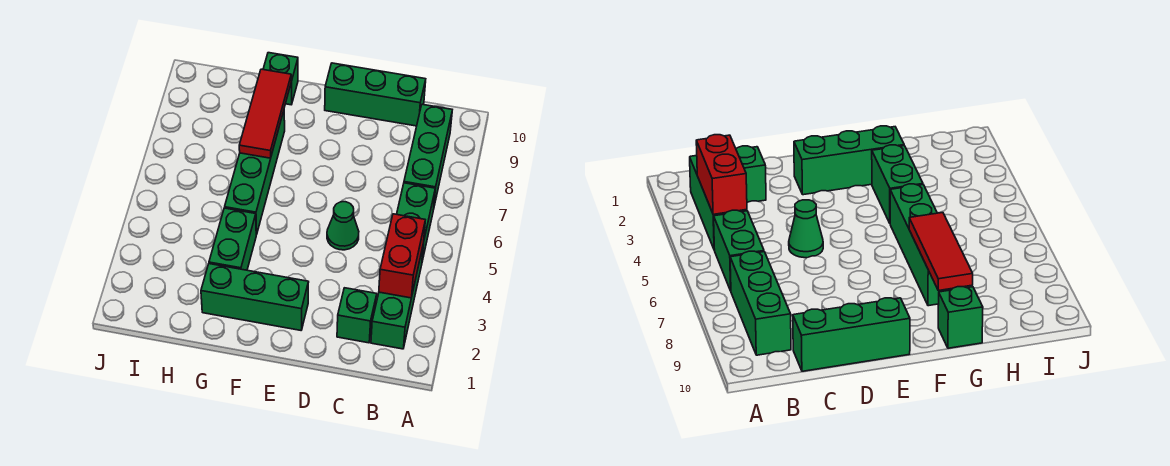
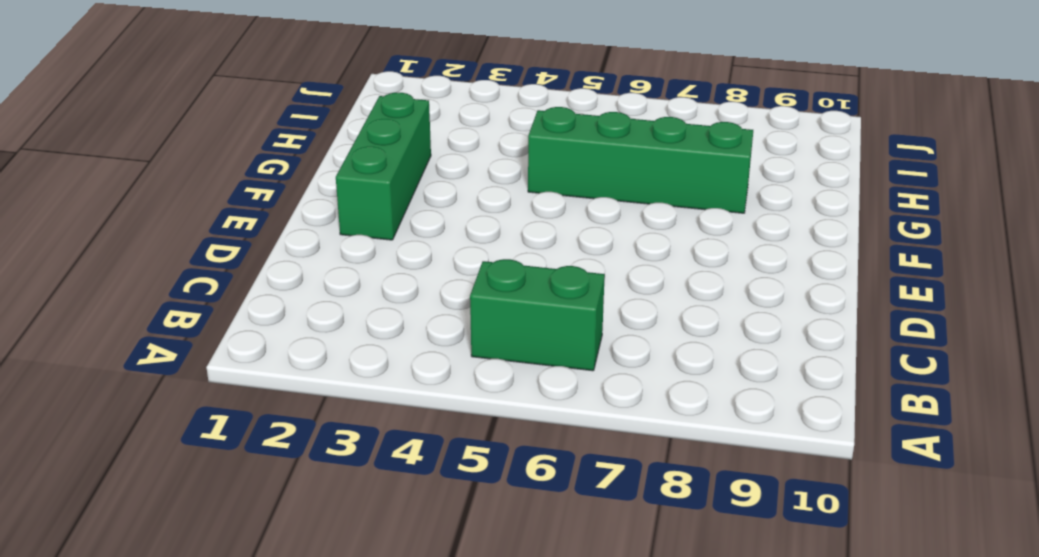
none -> green 1x3 brick [371,247,423,349]
none -> green 1x3 brick [404,104,452,206]
none -> green 1x1 brick [337,288,377,343]

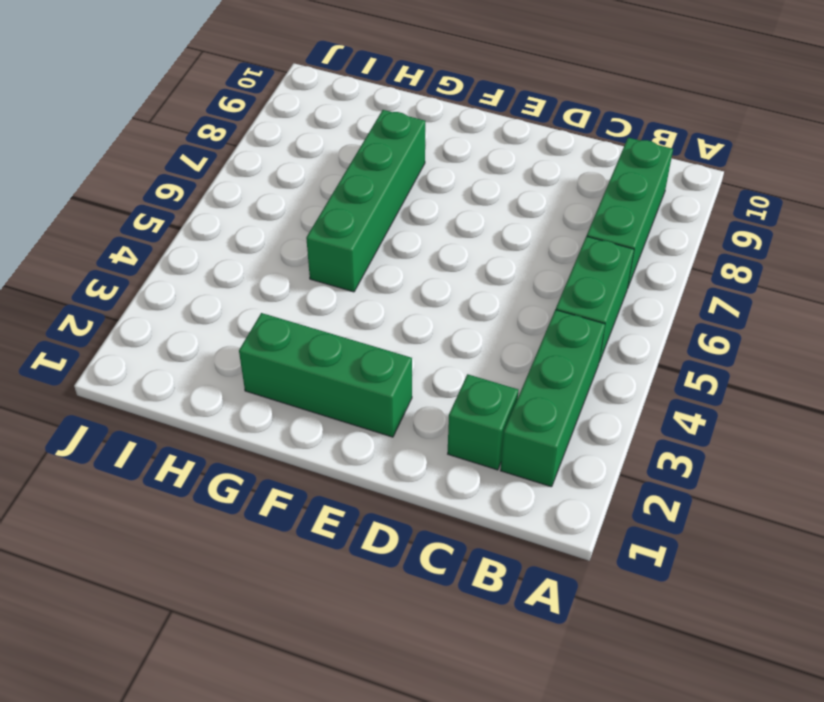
none -> green 1x3 brick [325,63,426,126]
none -> green 1x1 cone [327,202,359,250]
none -> green 1x2 brick [209,208,256,270]

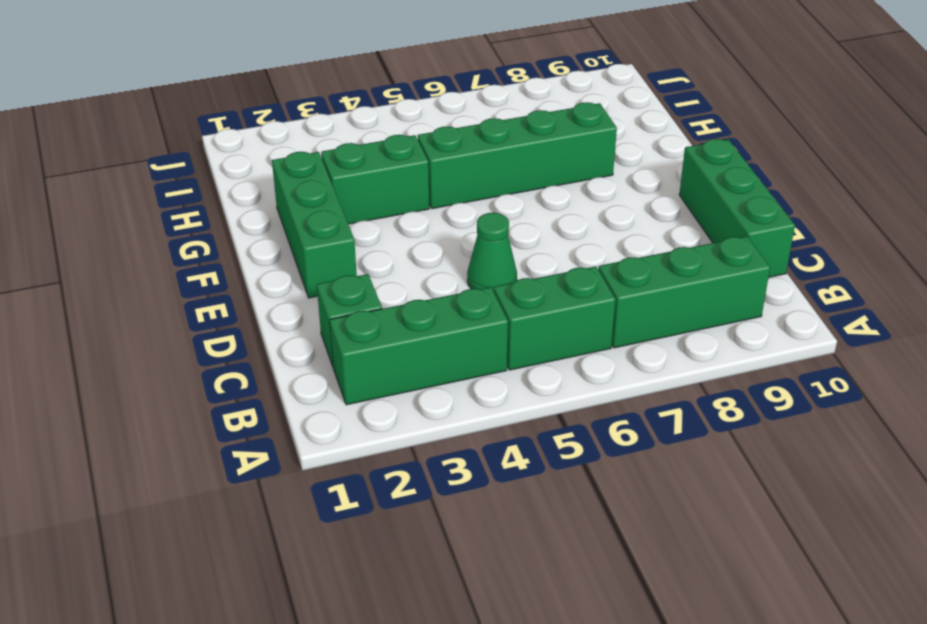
none -> green 1x1 brick [263,53,298,105]
none -> red 1x2 brick [379,214,425,298]
none -> red 1x3 tile [239,69,291,158]

